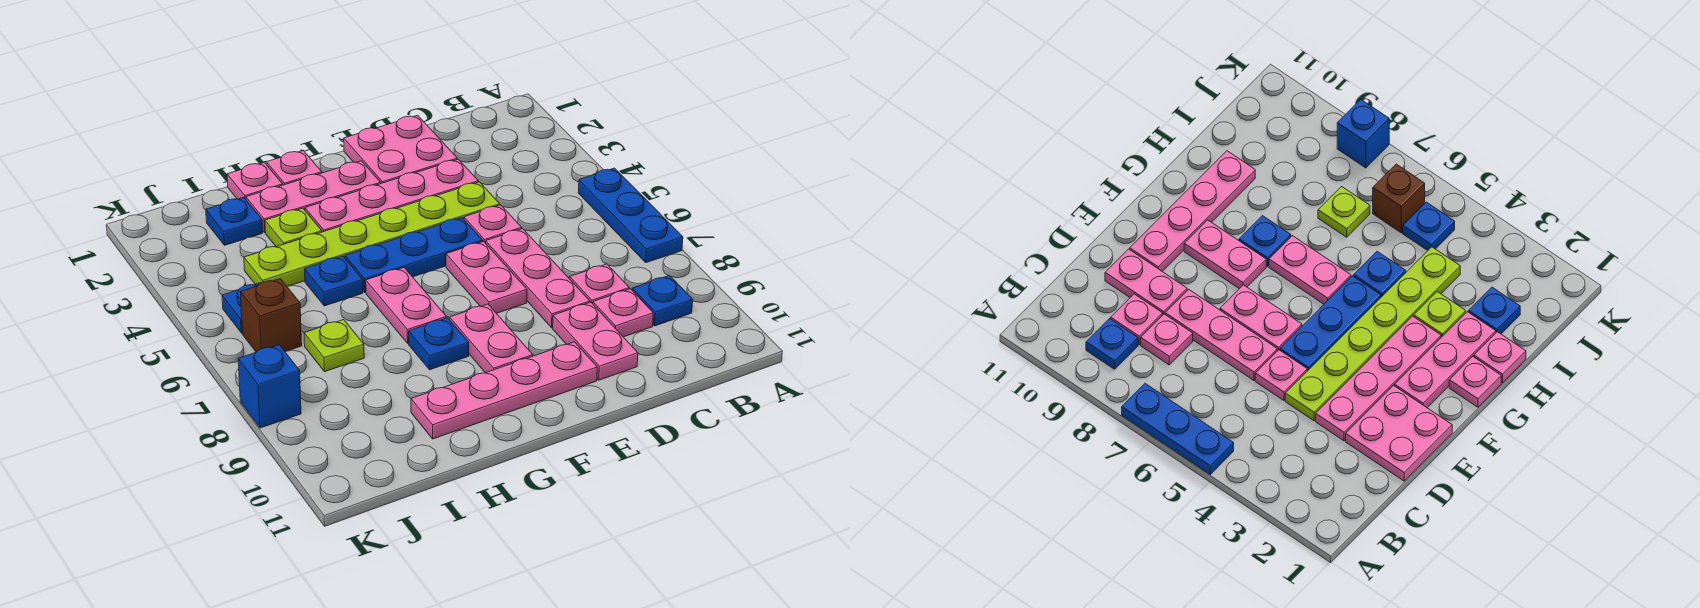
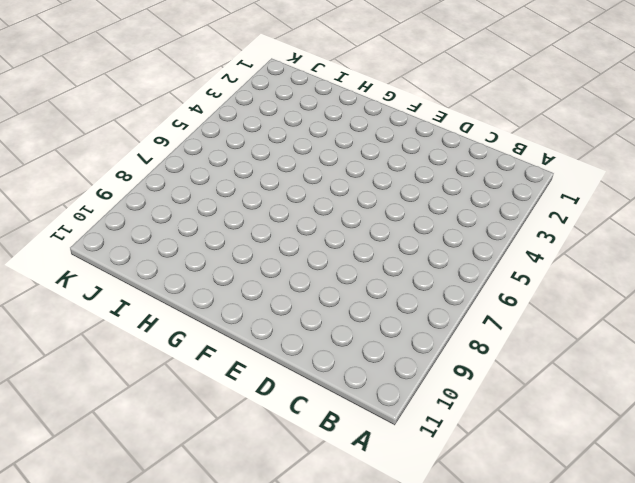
none -> blue 1x3 plate [578,168,683,263]
none -> blue 1x1 plate [632,276,693,326]
none -> pink 1x1 plate [570,264,629,304]

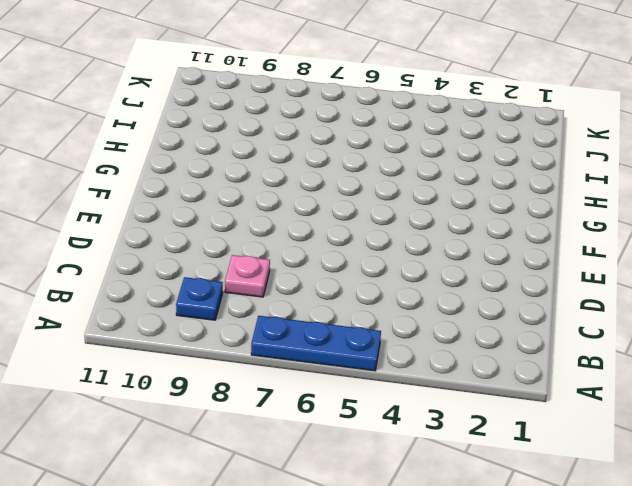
none -> pink 1x1 plate [593,289,653,337]
none -> pink 2x2 plate [344,115,457,183]
none -> pink 1x4 plate [305,159,478,232]

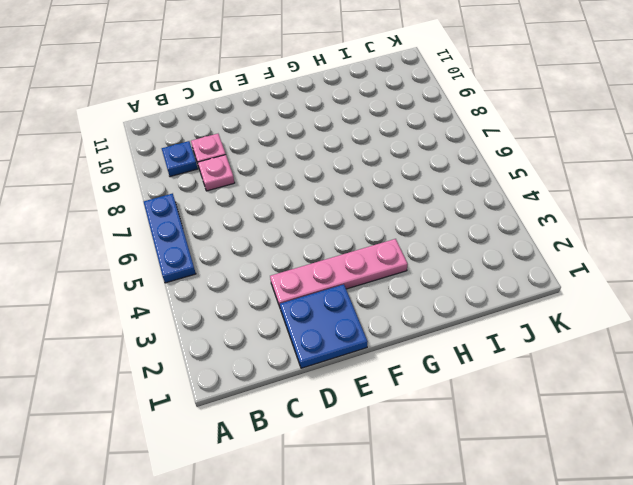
blue 2x2 plate [280,284,368,368] -> pink 2x2 plate [344,115,457,183]
none -> lime 1x6 plate [244,182,500,286]
none -> pink 1x1 plate [464,205,522,243]
none -> pink 1x3 plate [486,229,590,328]

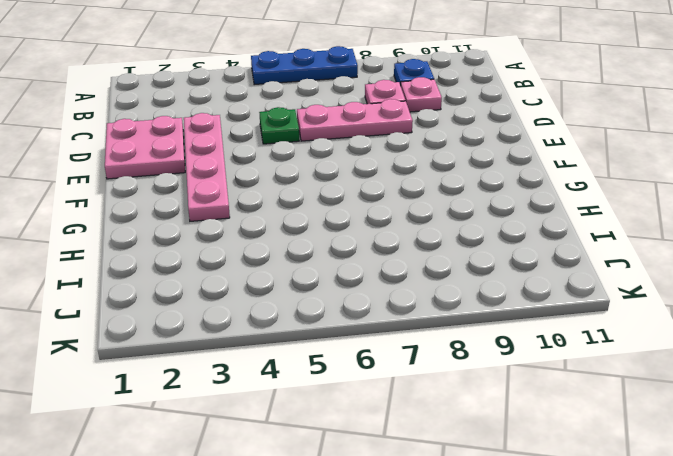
green 1x1 plate [259,107,299,144] -> pink 1x1 plate [464,205,522,243]
none -> lime 1x6 plate [244,182,500,286]
none -> pink 1x2 plate [553,302,638,380]
none -> blue 1x3 plate [345,218,483,293]

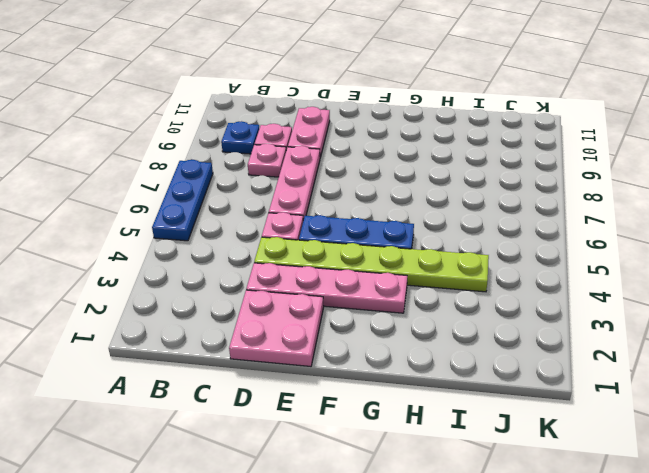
none -> pink 1x2 plate [446,241,527,313]
none -> pink 1x4 plate [411,342,597,439]
none -> pink 1x3 plate [246,161,381,233]

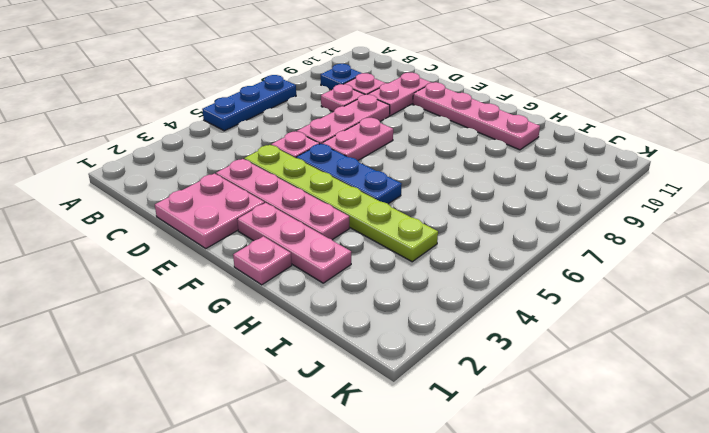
none -> pink 1x2 plate [449,304,533,373]
none -> pink 1x2 plate [366,268,446,343]
none -> blue 1x1 plate [409,318,469,370]

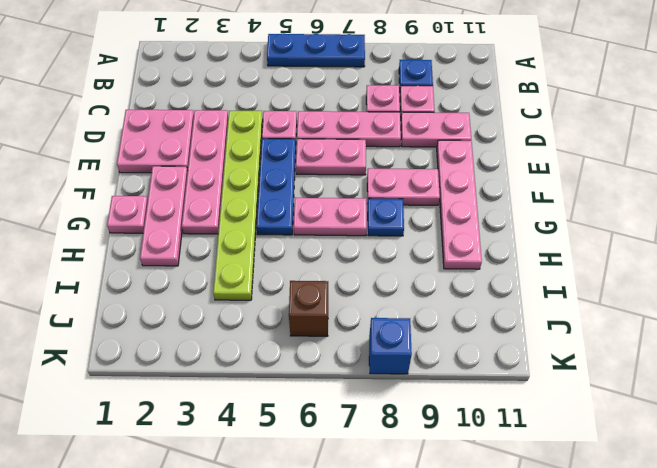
none -> pink 1x1 plate [227,162,283,199]
none -> lime 1x1 plate [265,208,322,247]
none -> blue 1x1 plate [305,256,363,306]

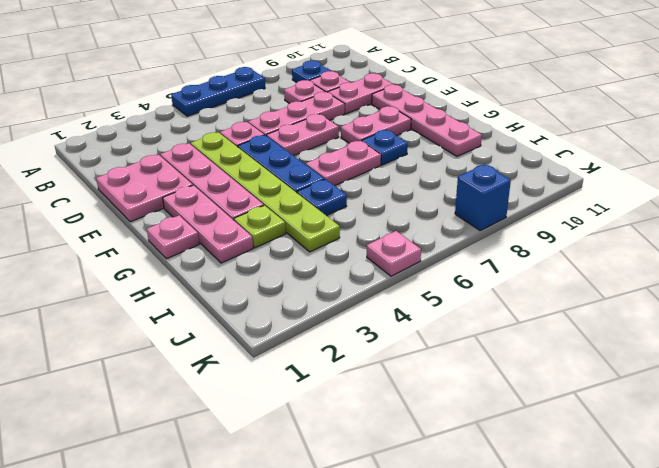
pink 1x1 plate [367,231,421,276] -> pink 1x1 plate moved to [227,162,283,199]
none -> blue 1x1 plate [206,198,263,245]
none -> lime 1x1 plate [304,320,364,372]
none -> blue 1x1 plate [222,283,261,333]

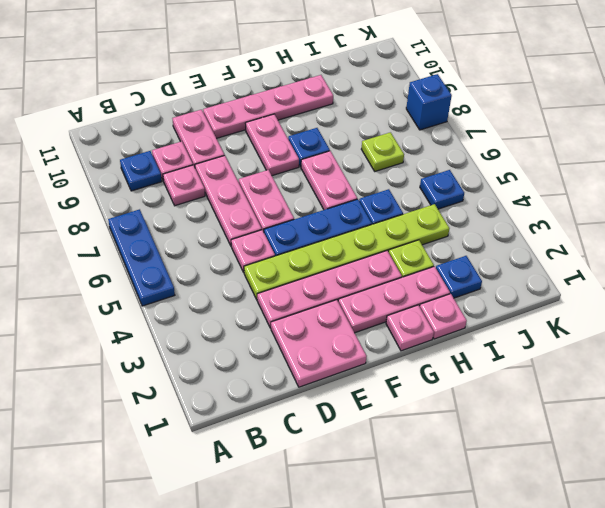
none -> brown 1x1 brick [240,279,302,352]

